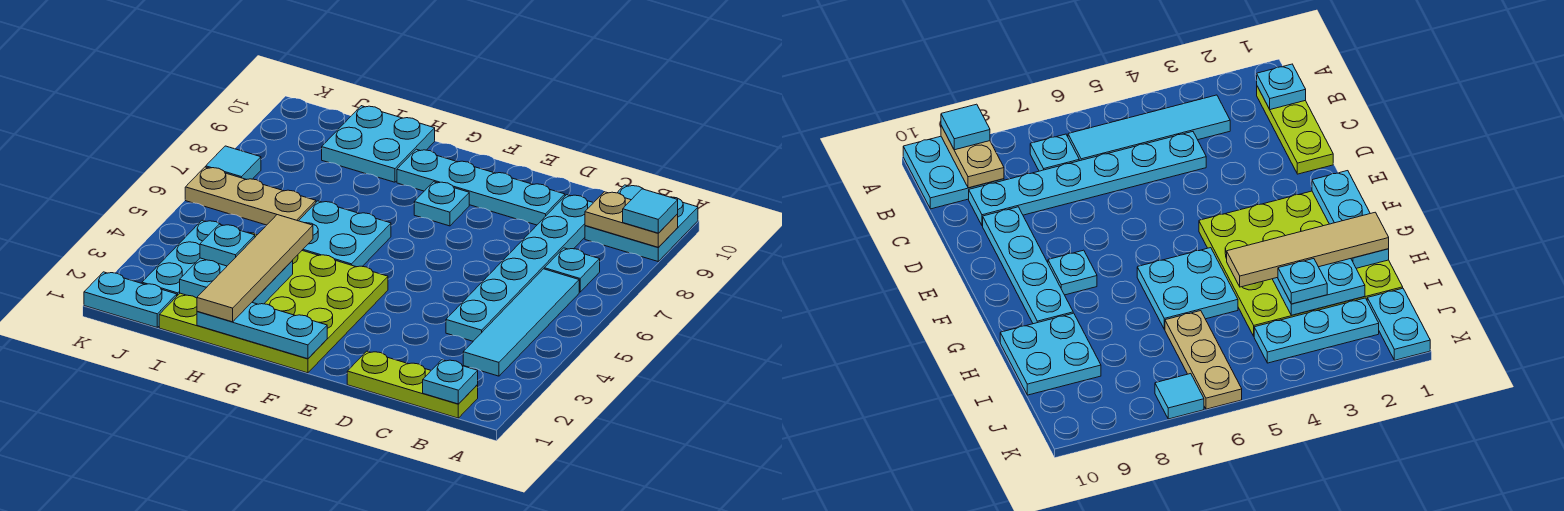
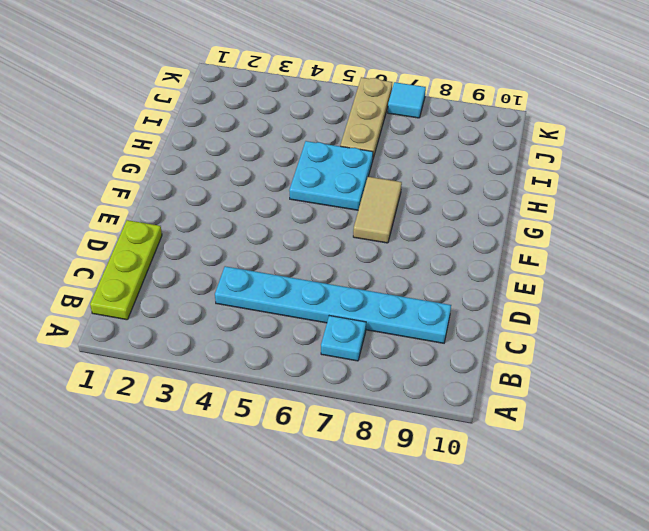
tan 1x2 tile [353,177,402,243] -> none
none -> cyan 2x2 plate [585,185,698,261]
none -> cyan 1x4 tile [463,269,579,376]
none -> cyan 1x4 plate [397,149,565,225]

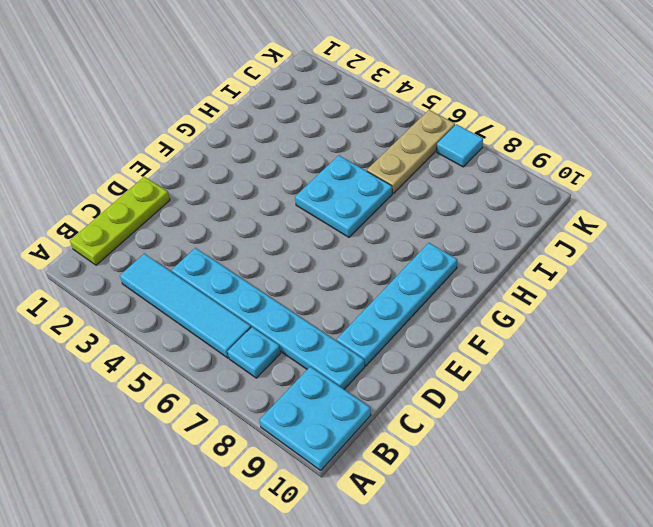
none -> lime 4x4 plate [159,232,388,373]
none -> cyan 1x1 plate [414,182,469,226]
none -> cyan 2x2 plate [322,106,435,182]

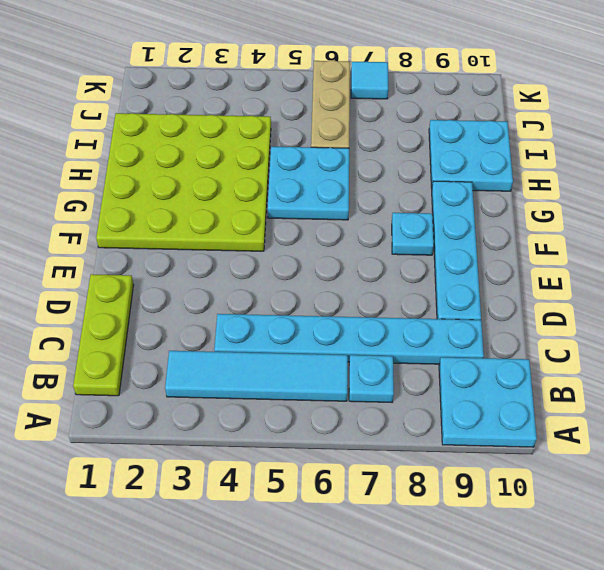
none -> cyan 1x2 plate [84,272,177,327]
none -> cyan 1x3 plate [142,220,221,296]
none -> tan 1x2 plate [585,192,678,247]

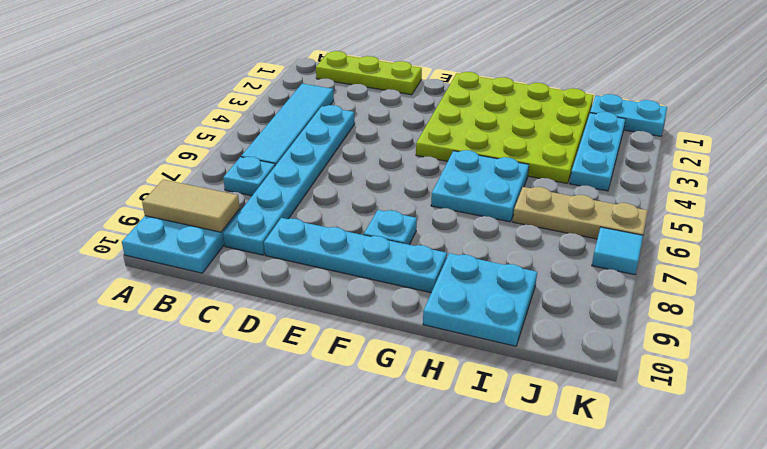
tan 1x2 tile [142,180,240,232] -> tan 1x2 plate [585,192,678,247]
none -> cyan 1x1 plate [423,360,478,404]
none -> cyan 1x3 plate [197,303,327,359]
none -> cyan 2x2 plate [180,258,293,304]

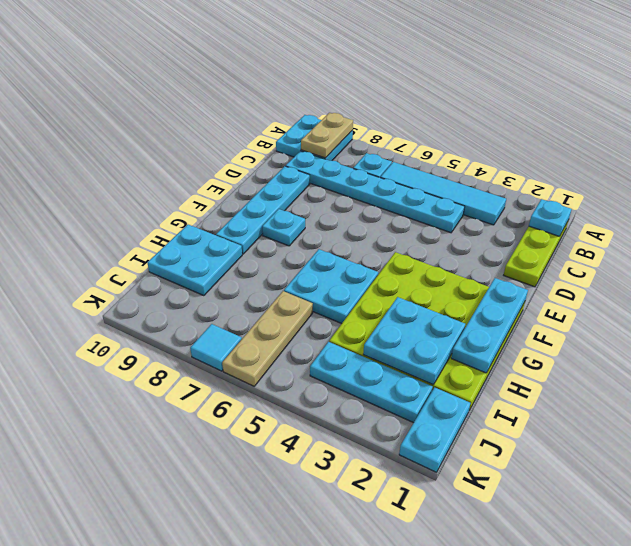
none -> cyan 1x1 tile [623,189,678,233]
none -> tan 1x4 tile [197,215,313,322]
none -> cyan 1x1 plate [200,224,255,266]

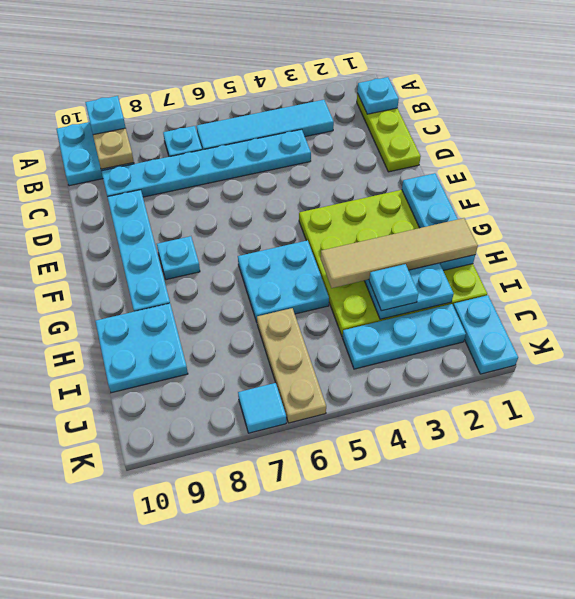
cyan 1x1 plate [85,96,126,135] -> cyan 1x1 tile [623,189,678,233]

